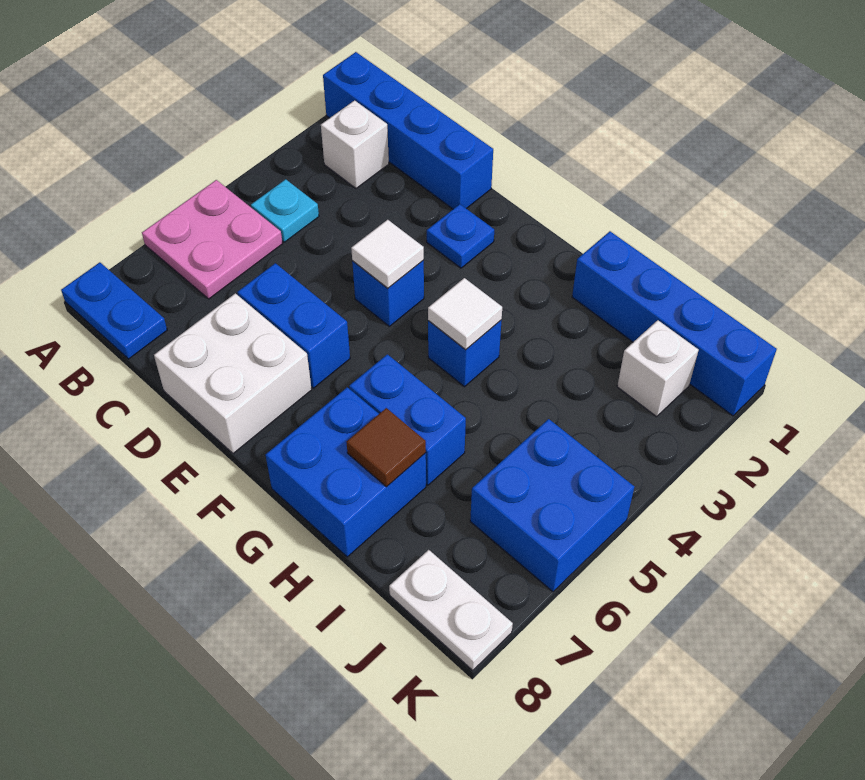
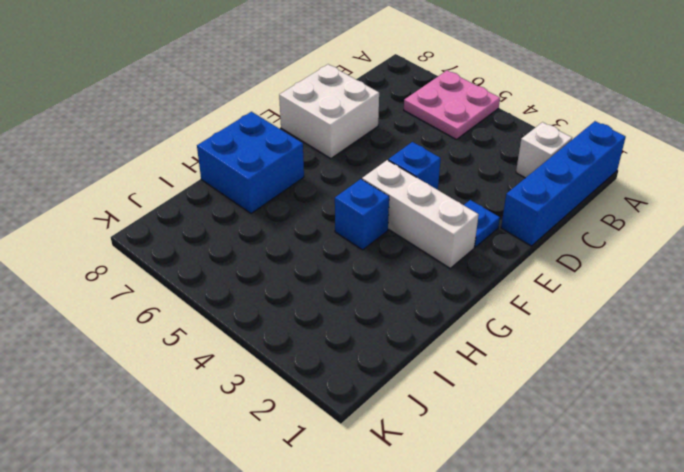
white 1x3 brick [362,160,479,268] -> none
none -> blue 1x2 plate [61,262,167,359]
none -> cyan 1x1 plate [251,179,319,242]
none -> blue 1x2 brick [237,263,350,388]

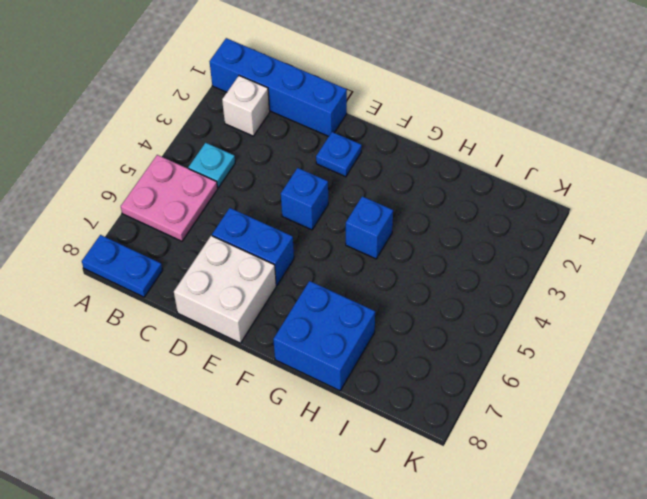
none -> blue 1x2 brick [349,354,466,485]
none -> blue 1x4 brick [572,231,777,416]
none -> white 1x1 brick [617,320,699,417]

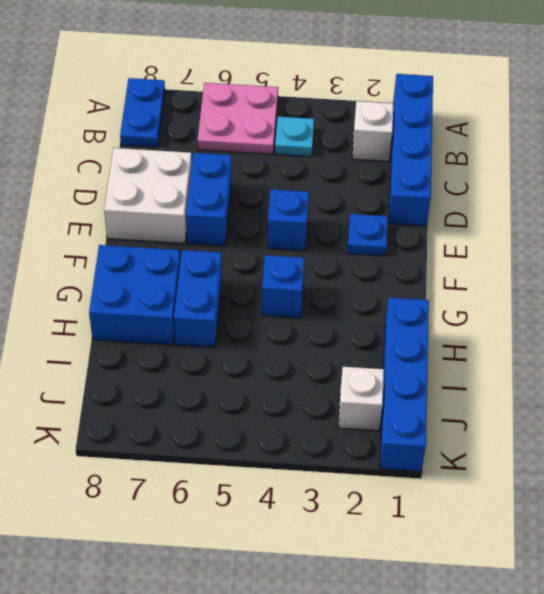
none -> blue 2x2 brick [470,419,634,592]
none -> white 1x2 plate [389,550,513,670]
none -> white 1x1 tile [351,220,424,288]

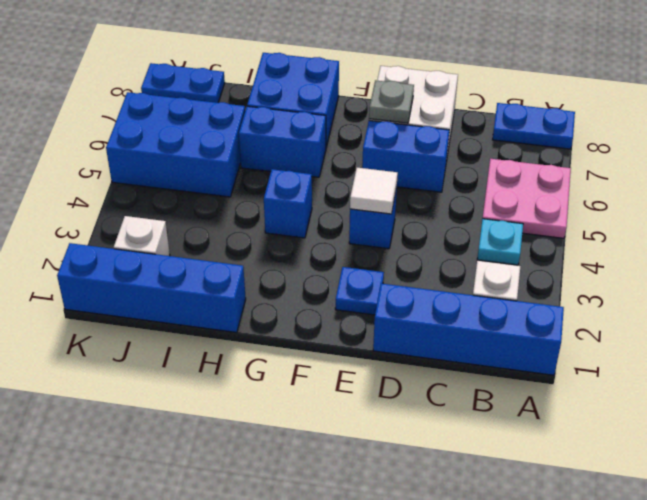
grey 1x1 plate [369,80,414,123] -> none
blue 2x3 brick [106,92,245,197] -> blue 2x2 brick [470,419,634,592]
blue 1x2 plate [141,63,225,103] -> white 1x2 plate [389,550,513,670]
none -> white 1x1 tile [428,278,502,350]
none -> brown 1x1 tile [346,408,426,487]

